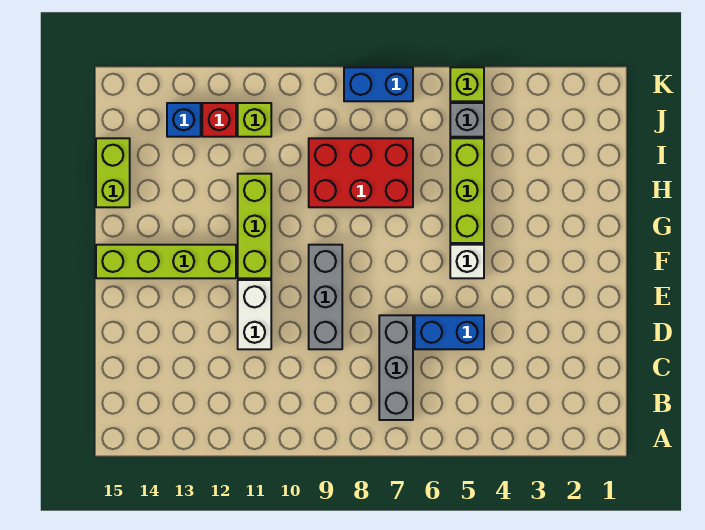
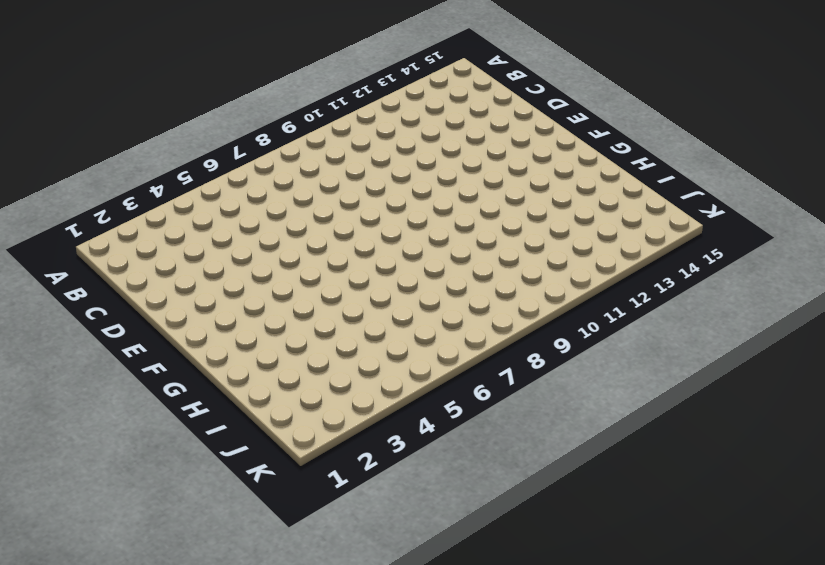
none -> grey 1x3 brick [379,315,413,420]
none -> blue 1x2 brick [415,315,484,349]
none -> grey 1x3 brick [309,245,342,349]

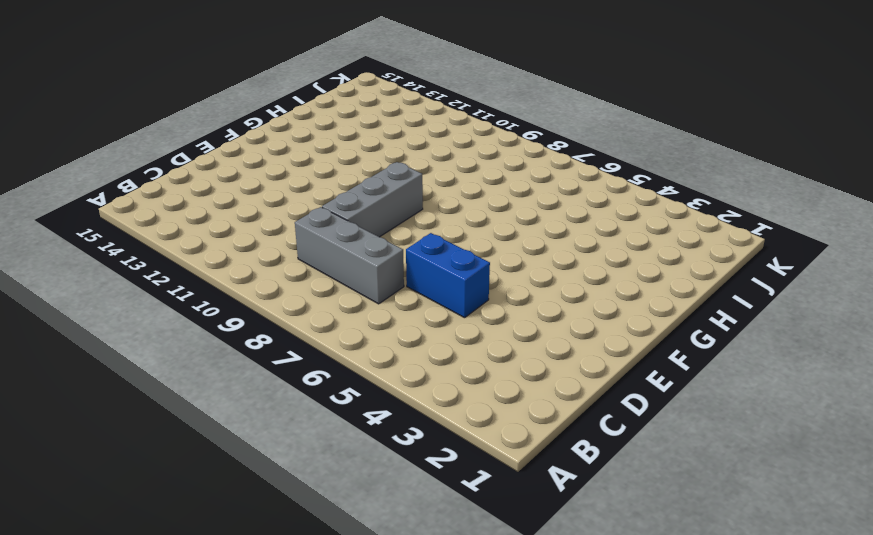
grey 1x3 brick [295,207,404,304] -> grey 1x3 brick turned to [379,315,413,420]
none -> white 1x2 brick [238,280,271,349]
none -> white 1x1 brick [450,245,484,278]
none -> lime 1x3 brick [238,174,271,278]

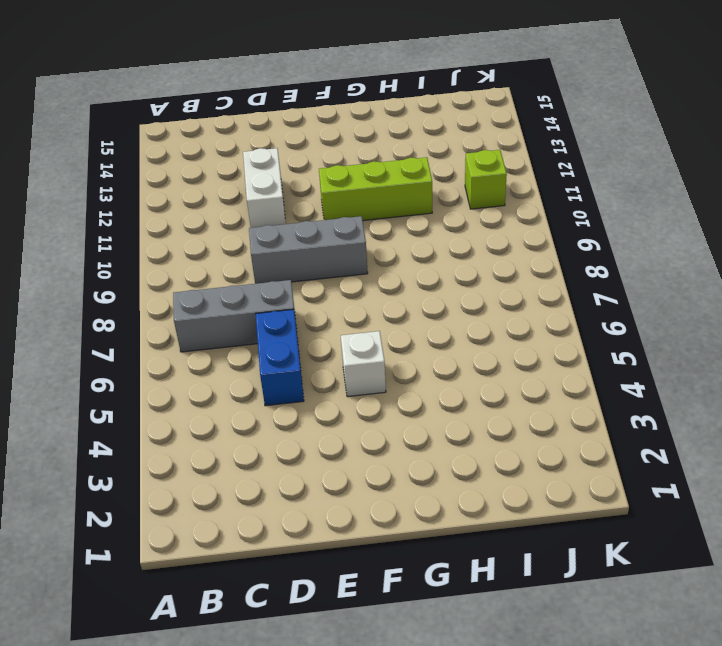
white 1x2 brick [243,148,286,228] -> white 1x2 brick turned to [238,280,271,349]
none -> lime 1x4 brick [96,245,236,278]
none -> lime 1x3 brick [450,138,484,243]
none -> red 2x3 brick [309,138,413,207]

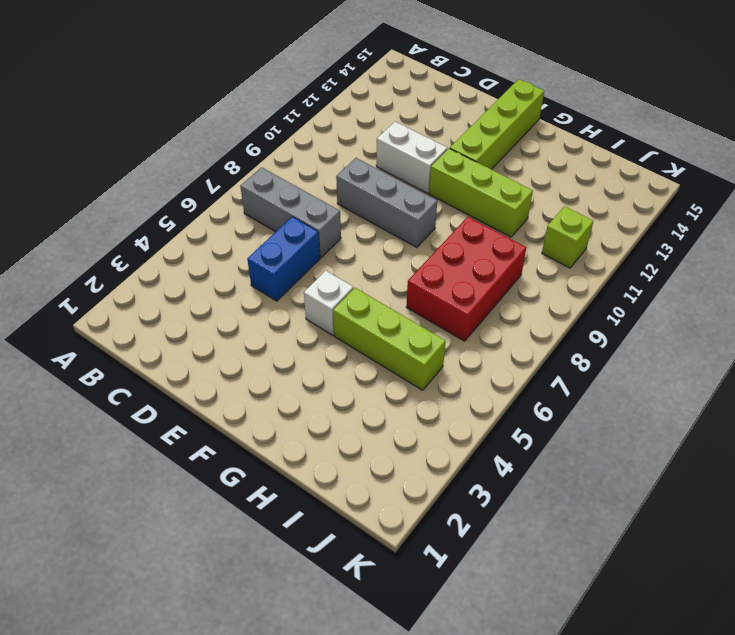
none -> lime 1x2 brick [96,138,130,207]
none -> grey 1x1 brick [450,103,484,137]
none -> red 1x1 brick [202,103,236,137]

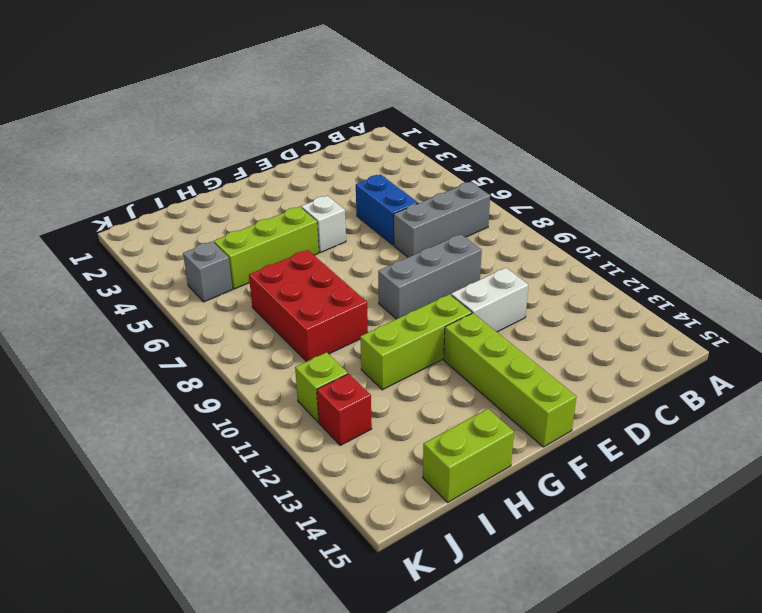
none -> blue 1x1 brick [167,103,201,137]
none -> lime 1x1 brick [450,67,484,101]
none -> blue 1x2 brick [344,67,413,101]

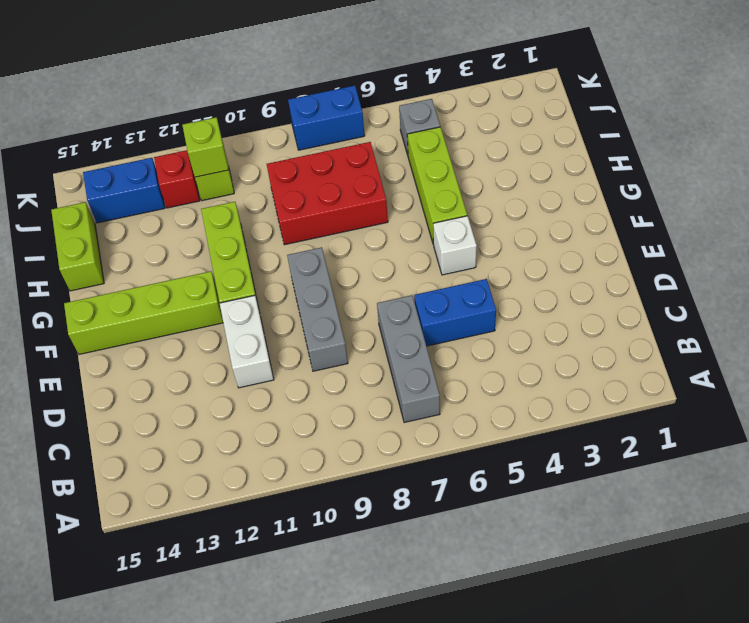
lime 1x1 brick [182,117,229,177] -> lime 1x1 brick moved to [450,67,484,101]
blue 1x2 brick [83,158,165,223] -> blue 1x1 brick [167,103,201,137]

